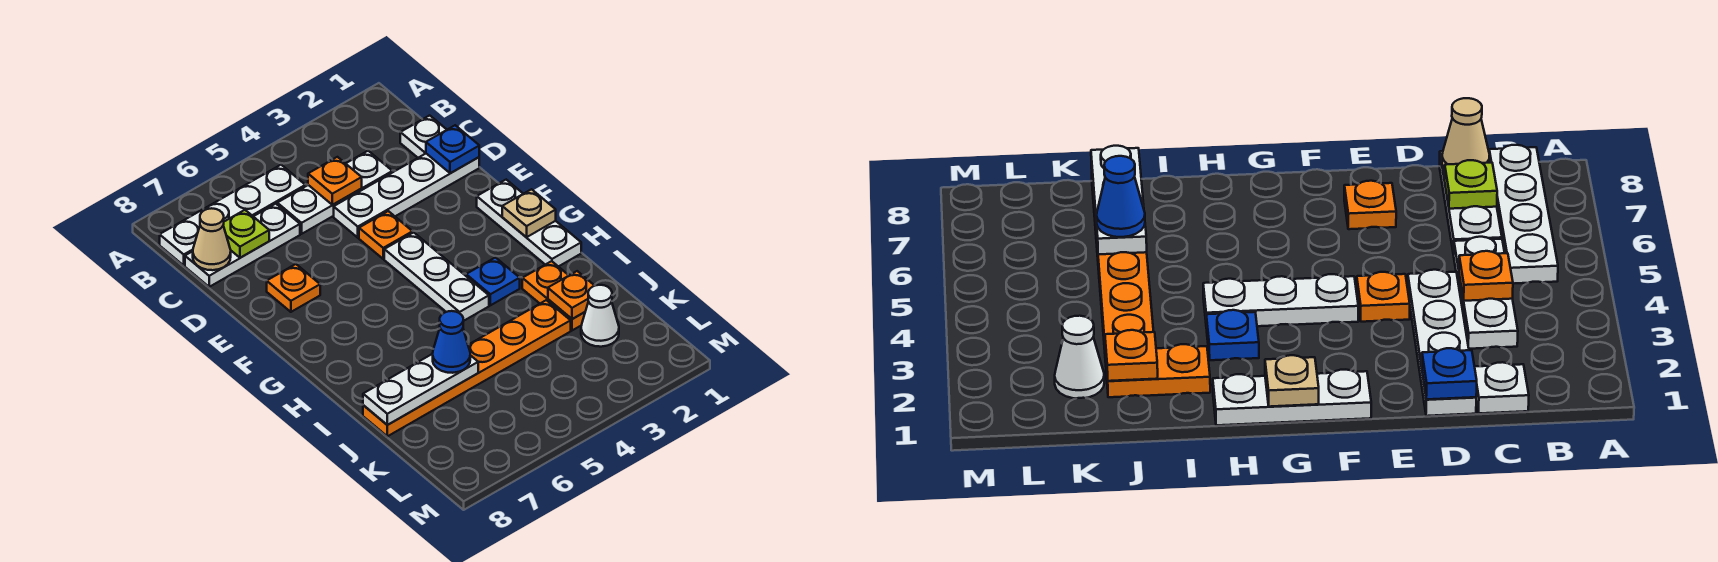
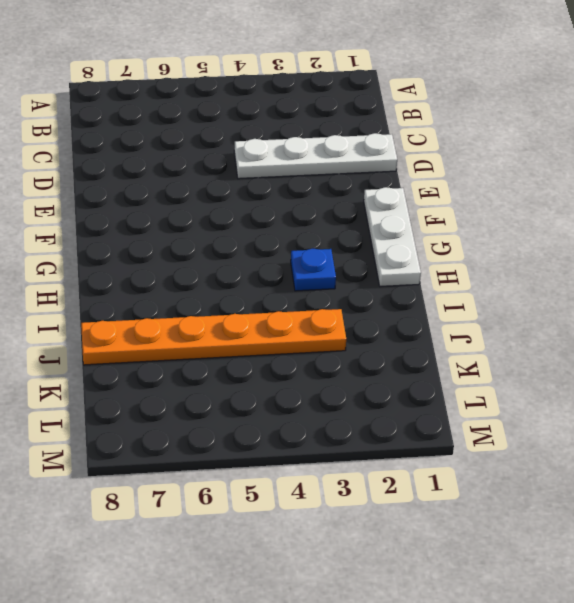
none -> white 1x4 plate [160,165,305,265]
none -> white 1x1 plate [400,115,447,158]
none -> white 1x3 plate [277,151,392,234]

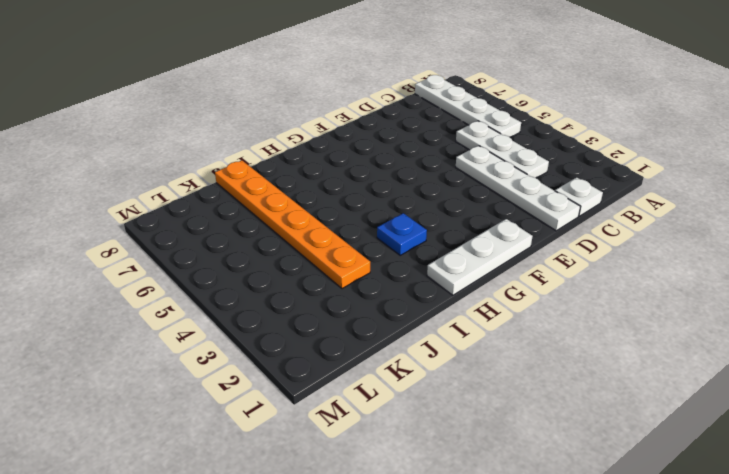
none -> white 1x3 plate [185,204,300,287]
none -> orange 1x1 plate [359,211,413,259]
none -> orange 1x1 plate [267,264,320,312]

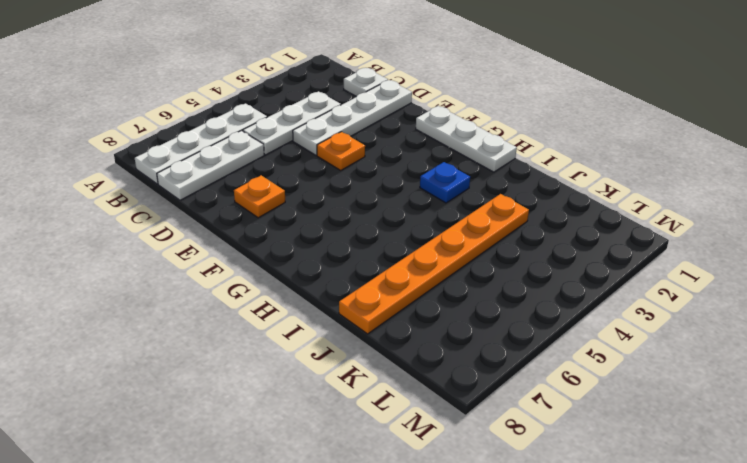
none -> white 1x3 plate [384,232,489,321]
none -> orange 1x2 plate [522,261,585,330]
none -> white 1x1 cone [581,285,619,347]

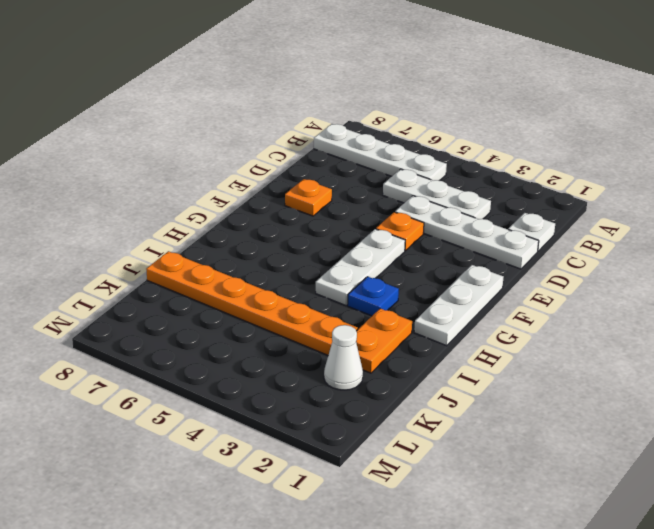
none -> white 1x3 plate [185,204,300,287]
none -> orange 1x1 plate [308,157,362,205]
none -> lime 1x1 plate [223,210,269,258]

